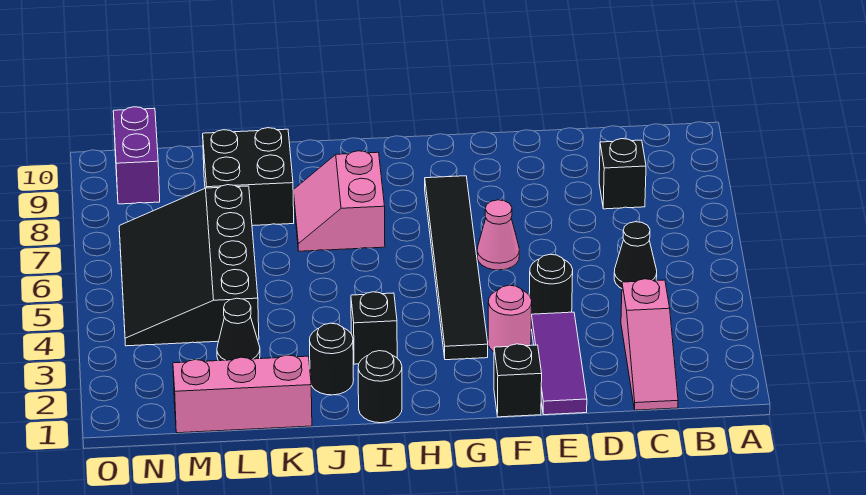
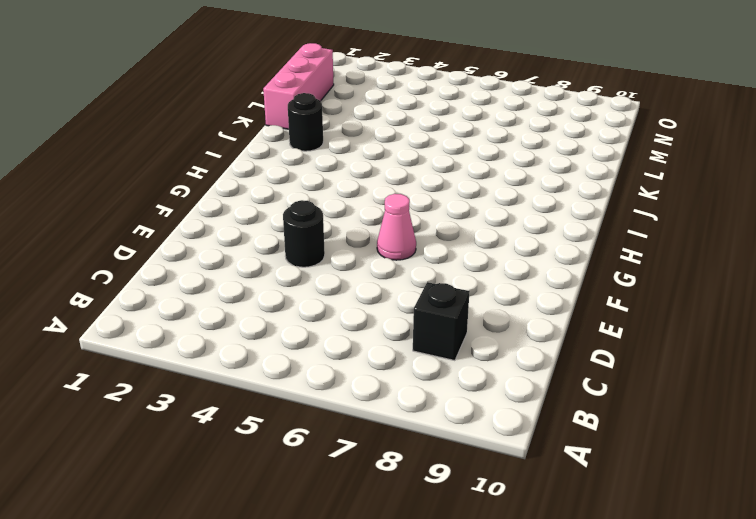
none -> pink 1x3 slope [621,279,678,410]
none -> black 1x1 cone [614,222,657,288]
none -> purple 1x3 tile [531,312,587,415]

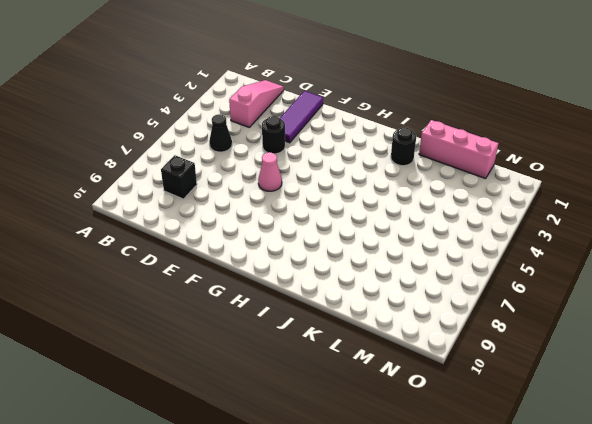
none -> black 1x1 brick [494,344,542,417]
none -> pink 1x1 round brick [488,285,532,352]
none -> black 1x6 tile [425,176,488,360]

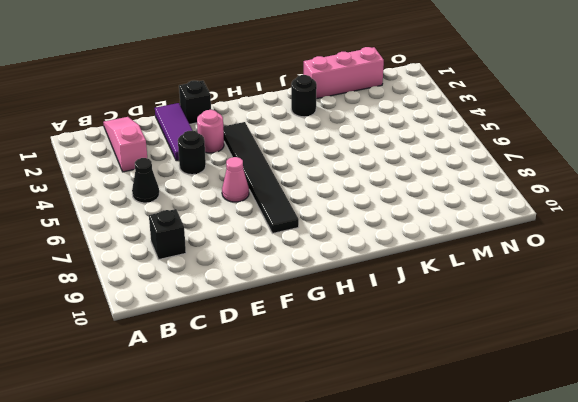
none -> black 1x1 round brick [358,351,402,423]
none -> black 1x1 brick [351,292,397,364]
none -> pink 2x2 slope [293,151,385,251]

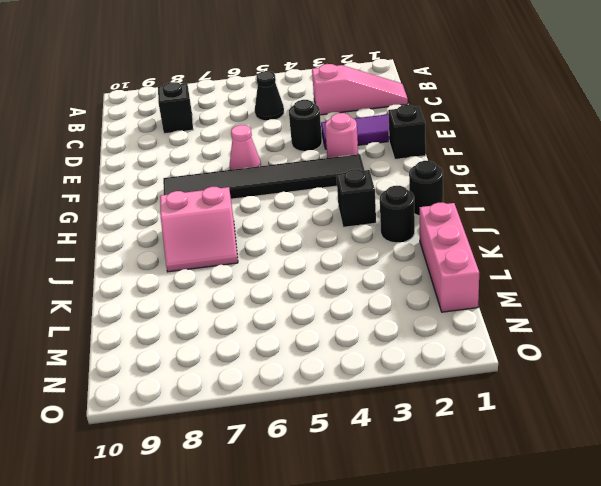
none -> black 2x2 brick [203,128,294,226]
none -> black 1x1 cone [217,298,260,361]
none -> black 3x4 slope [119,185,259,346]

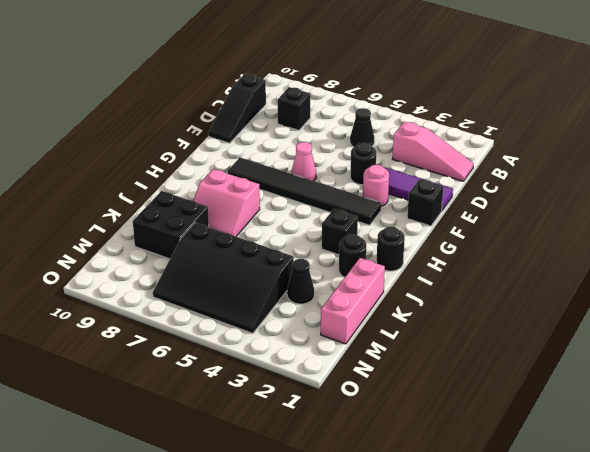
black 1x3 slope [208,74,266,143] -> none
none -> purple 1x2 brick [113,107,160,204]

